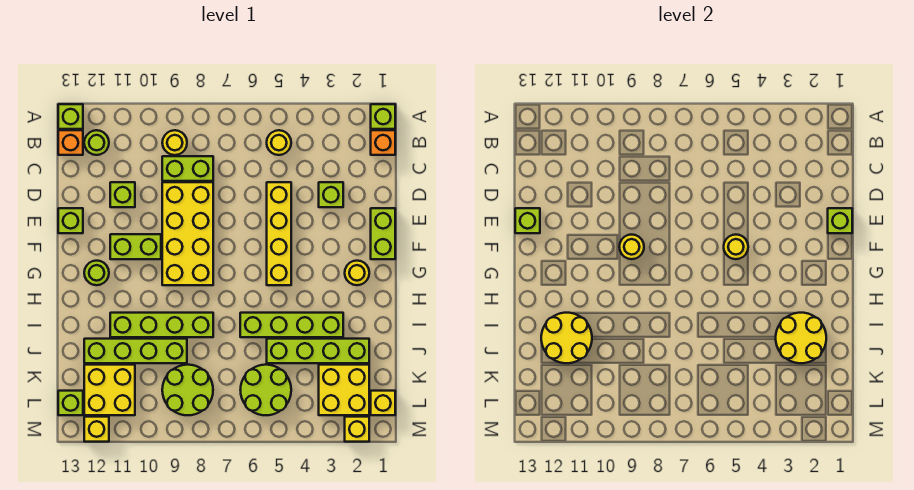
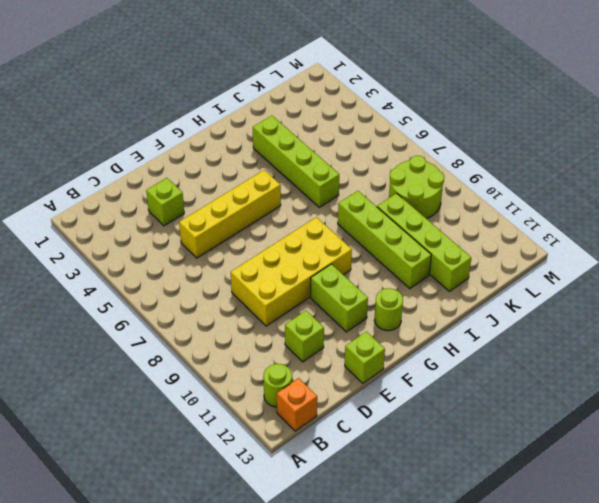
none -> lime 1x1 brick [371,104,395,129]
none -> lime 1x1 brick [58,104,83,129]
none -> orange 1x1 brick [371,130,395,155]
none -> yellow 1x1 round brick [267,130,291,155]

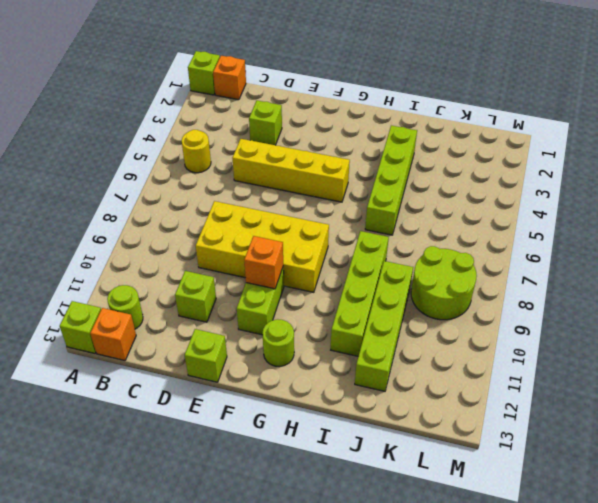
orange 1x1 brick [244,236,283,289] -> none
none -> yellow 1x1 round brick [162,130,187,155]
none -> lime 1x2 brick [162,156,213,181]
none -> lime 1x2 brick [371,208,395,259]
none -> yellow 1x1 round brick [345,261,369,285]

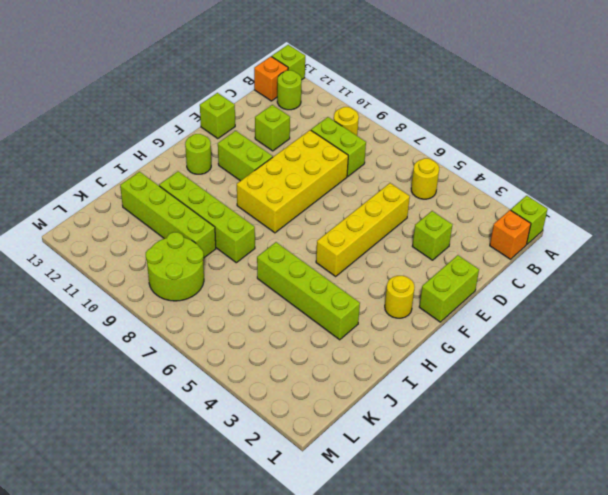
none -> lime 1x4 brick [267,339,369,363]
none -> yellow 2x2 brick [319,365,369,415]
none -> lime 2x2 round brick [241,365,291,415]
none -> yellow 2x2 brick [84,365,135,415]

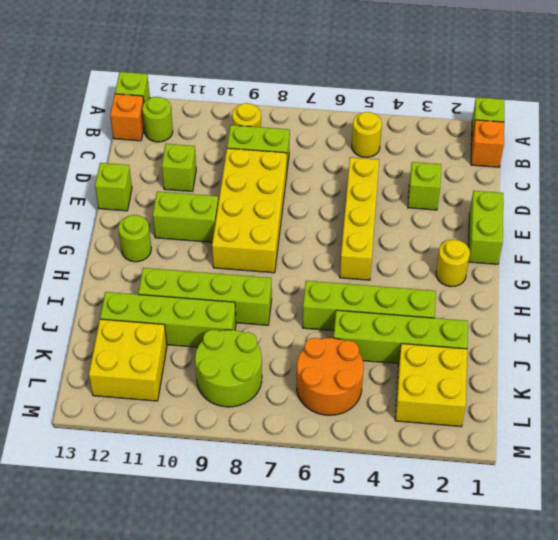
orange 2x2 round brick [297,338,364,415] -> lime 2x2 round brick [241,365,291,415]
none -> yellow 1x1 brick [371,391,395,415]
none -> lime 1x1 brick [58,391,83,415]
none -> yellow 1x1 brick [345,417,369,442]
none -> yellow 1x1 brick [84,417,109,442]

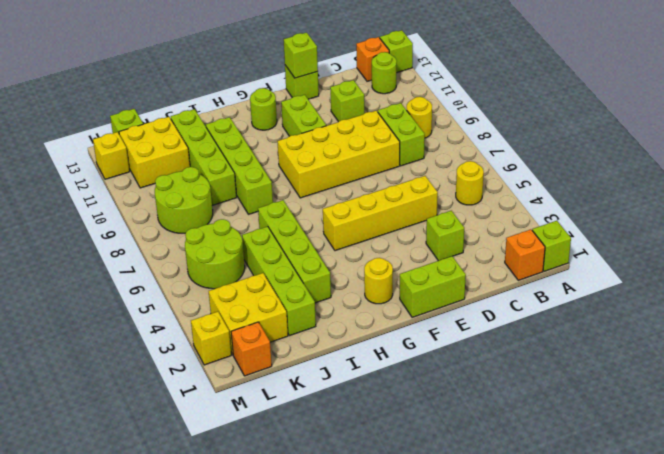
orange 1x1 brick [231,322,272,376] -> yellow 1x1 brick [371,391,395,415]
none -> lime 1x1 brick [828,208,852,233]
none -> yellow 1x1 round brick [724,235,748,259]
none -> yellow 1x1 round brick [619,235,644,259]
none -> yellow 2x2 round brick [776,313,826,363]

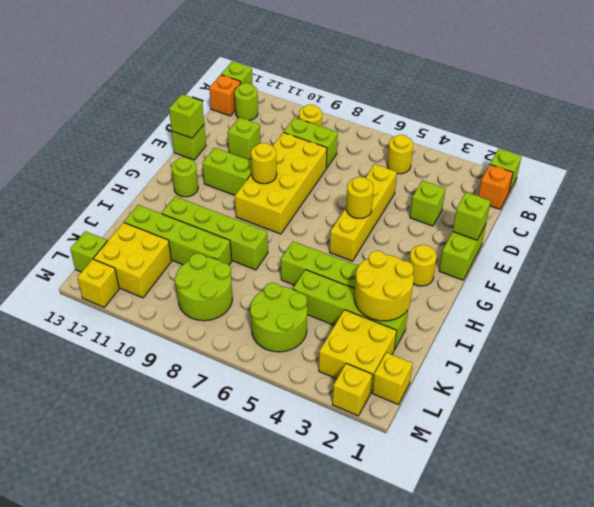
none -> yellow 2x2 round brick [541,313,592,363]

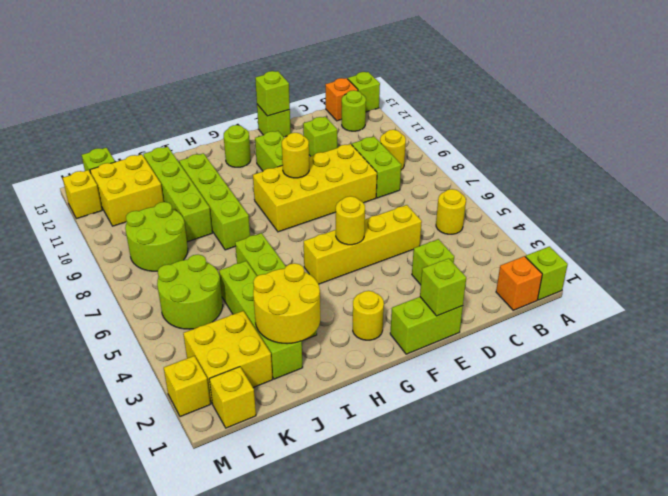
none -> yellow 2x2 round brick [541,313,592,363]

